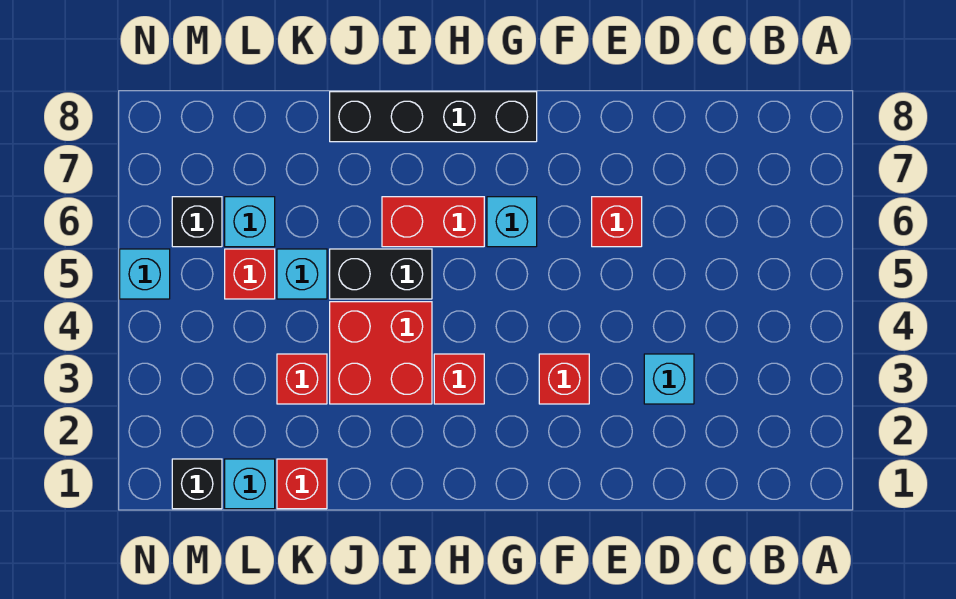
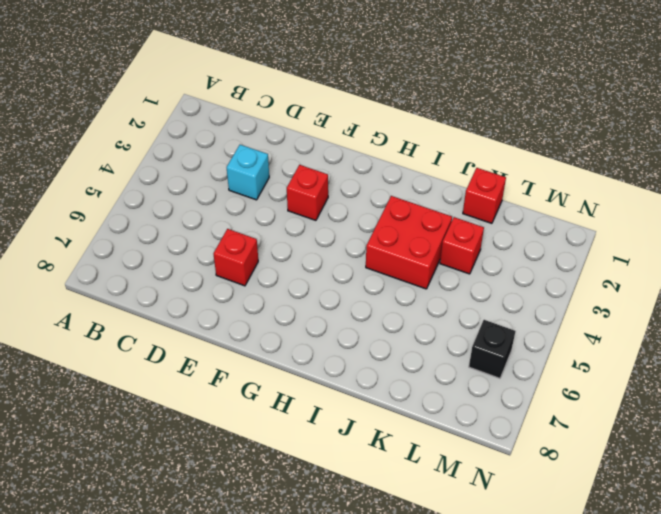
none -> cyan 1x1 brick [487,197,537,247]
none -> black 1x4 brick [330,92,537,142]
none -> red 1x1 brick [434,354,484,404]

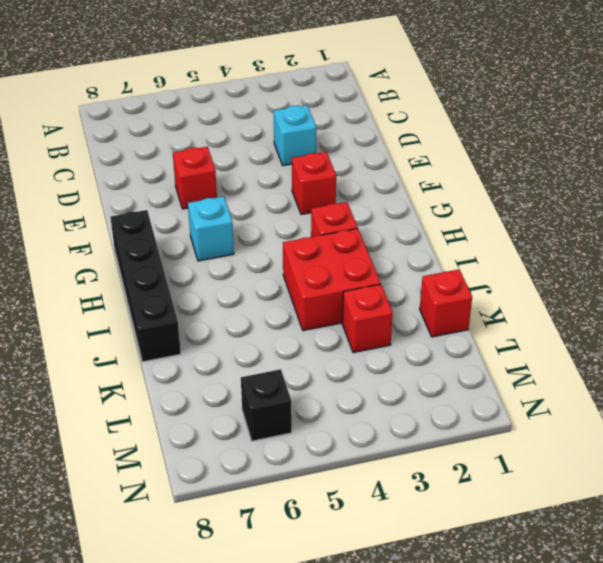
none -> red 1x2 brick [382,197,484,247]
none -> black 1x2 brick [330,249,432,299]
none -> cyan 1x1 brick [277,249,327,299]

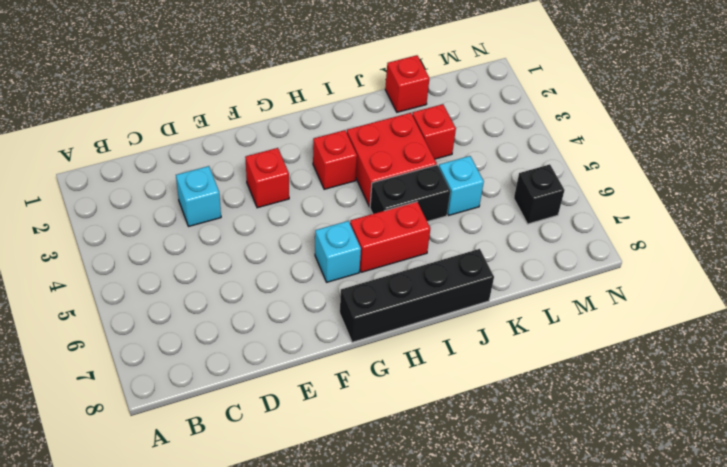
none -> red 1x1 brick [592,197,642,247]
none -> cyan 1x1 brick [225,459,275,509]
none -> red 1x1 brick [225,249,275,299]

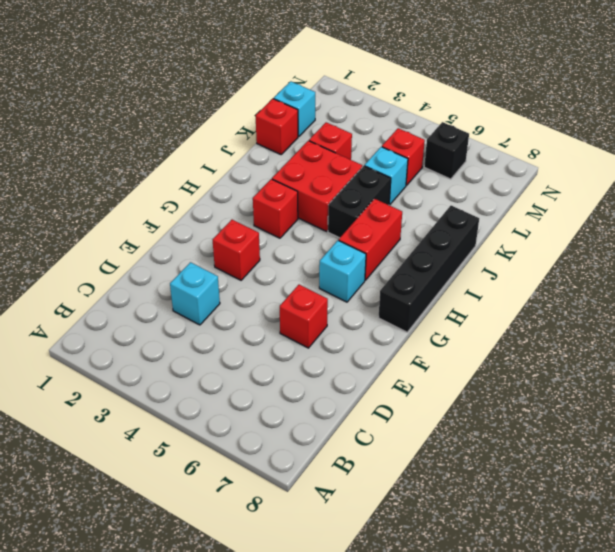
none -> cyan 1x1 brick [225,197,275,247]
none -> black 1x1 brick [172,459,222,509]
none -> cyan 1x1 brick [120,249,170,299]

